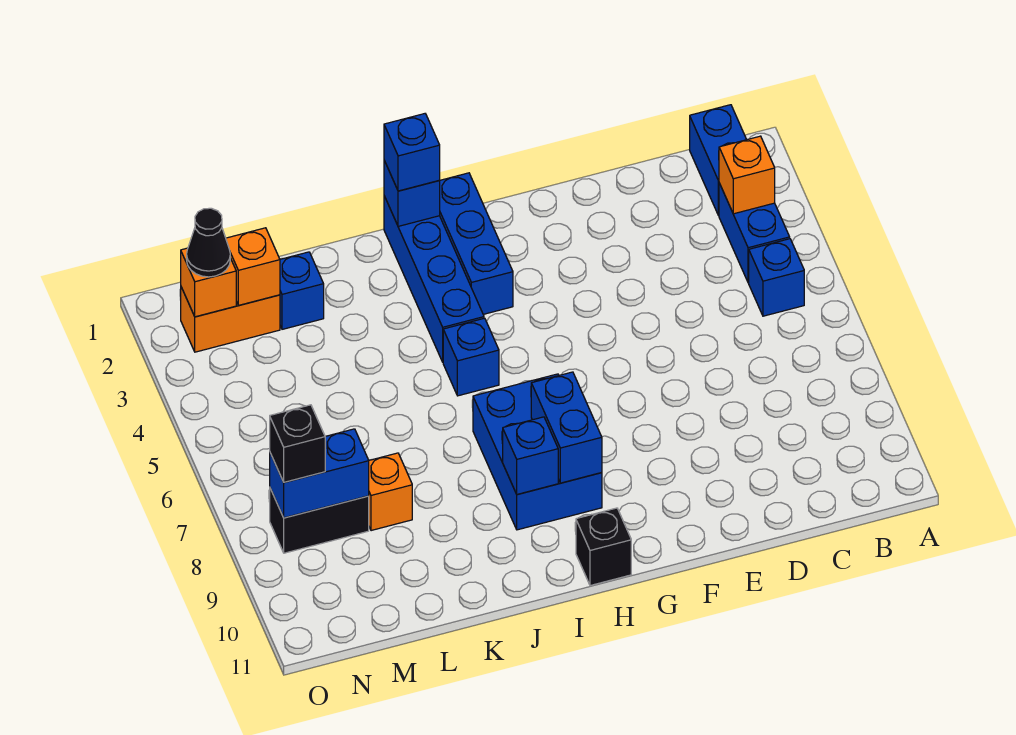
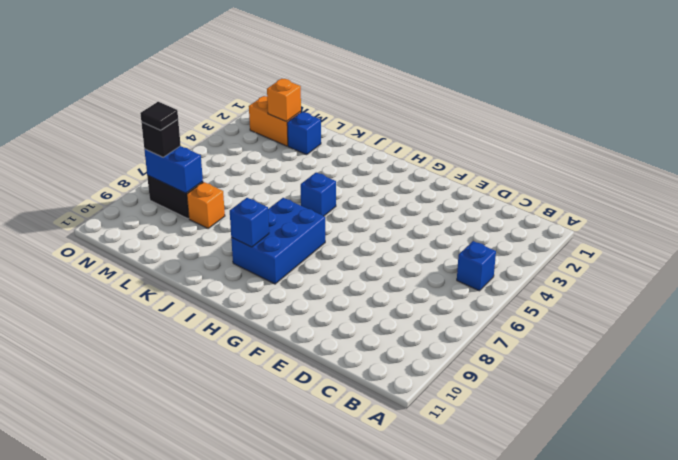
black 1x1 tile [140,102,178,130] -> none
none -> blue 1x2 brick [690,105,747,216]
none -> blue 1x2 brick [719,183,790,283]
none -> blue 1x3 brick [440,173,513,314]

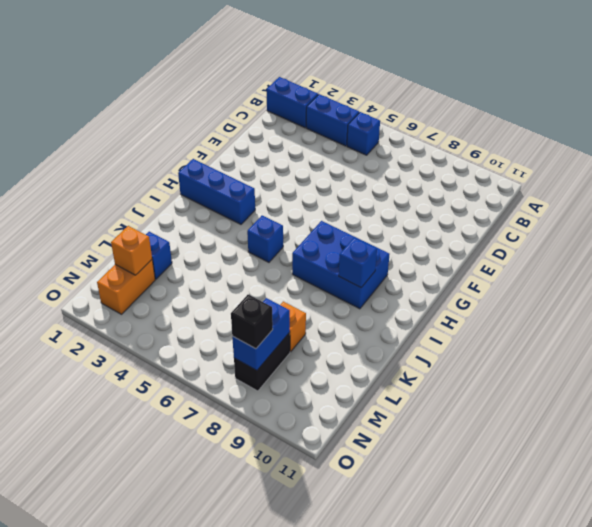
none -> black 1x1 brick [576,508,631,586]
none -> blue 1x4 brick [384,196,484,362]
none -> orange 1x1 brick [719,136,775,214]

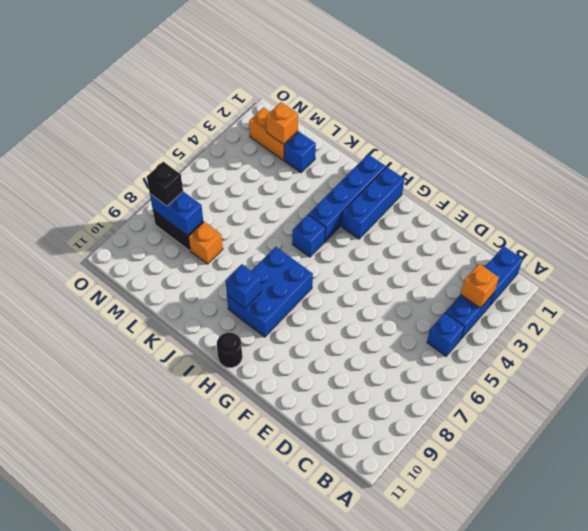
black 1x1 round brick [217,333,242,368] -> black 1x1 brick [576,508,631,586]
none -> blue 1x2 brick [531,372,602,483]
none -> blue 1x1 brick [384,161,440,226]
none -> orange 1x1 brick [181,248,236,317]

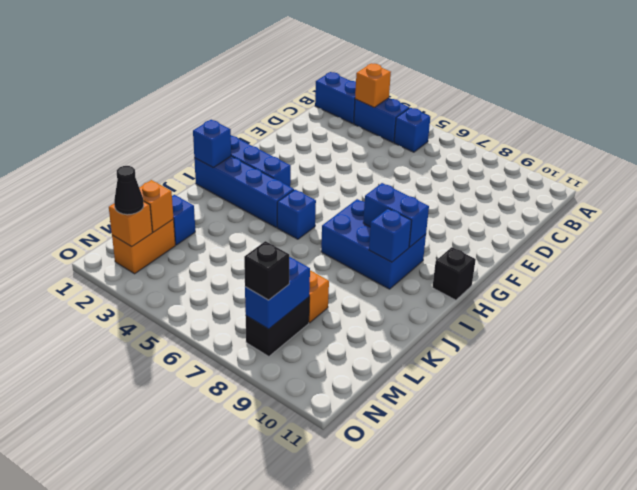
none -> blue 1x1 brick [384,114,440,191]

